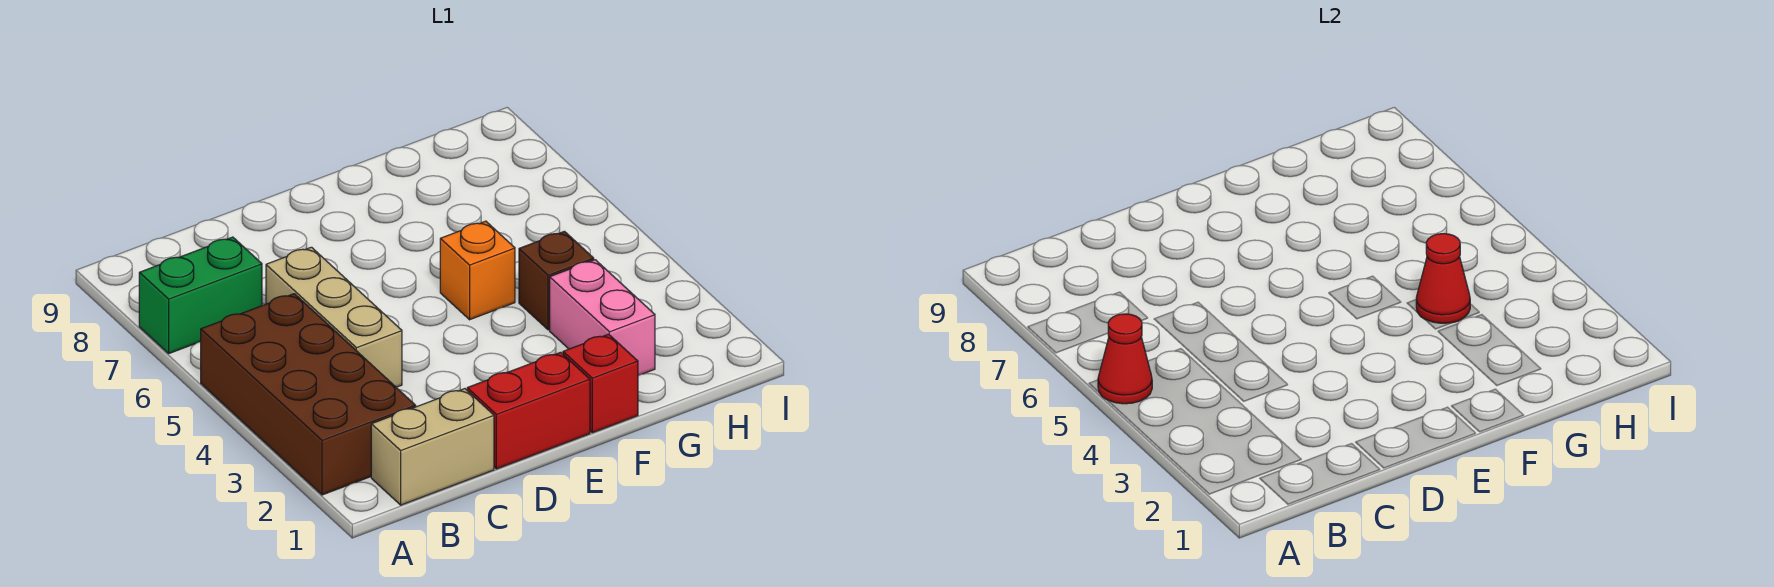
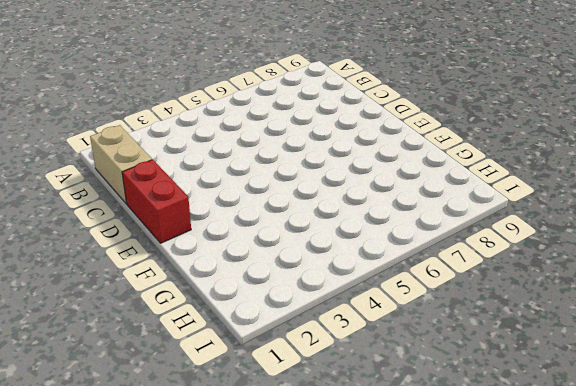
none -> brown 2x4 brick [201,294,416,495]
none -> green 1x2 brick [139,237,262,353]

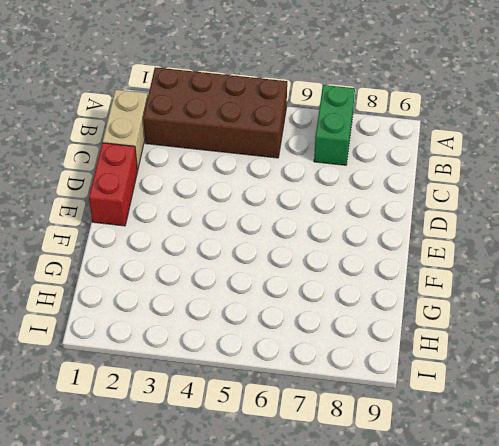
none -> tan 1x3 brick [266,247,402,387]
none -> red 1x1 brick [563,334,638,433]

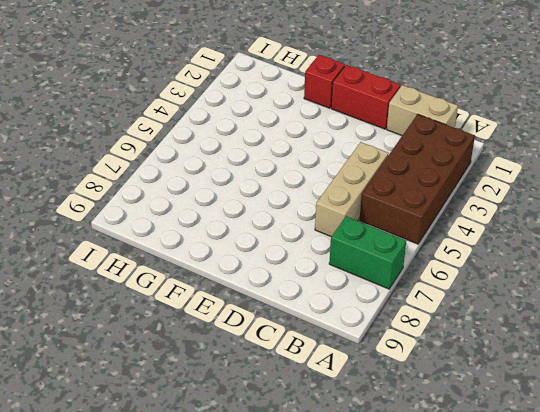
none -> orange 1x1 brick [440,221,515,320]
none -> pink 1x2 brick [550,260,655,375]

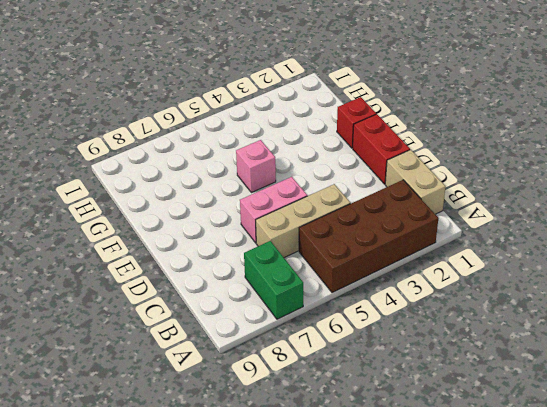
pink 1x2 brick [240,177,307,243] -> pink 1x2 brick moved to [550,260,655,375]
pink 1x1 brick [236,140,276,193] -> orange 1x1 brick [440,221,515,320]
none -> brown 1x1 brick [519,231,594,330]
none -> red 1x1 cone [1098,314,1152,404]

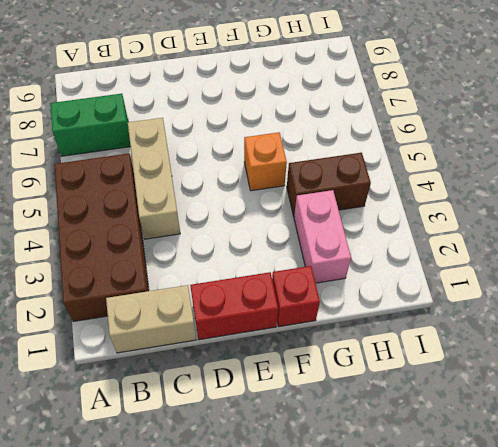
brown 1x2 brick [287,152,371,216] -> brown 1x1 brick [519,231,594,330]
none -> red 1x1 cone [1098,314,1152,404]
none -> red 1x1 cone [1416,234,1470,323]

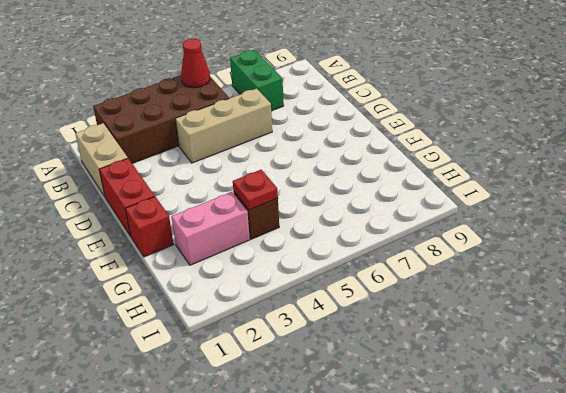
red 1x1 plate [233,170,278,210] -> red 1x1 cone [1416,234,1470,323]
none -> orange 1x1 brick [440,221,515,320]

